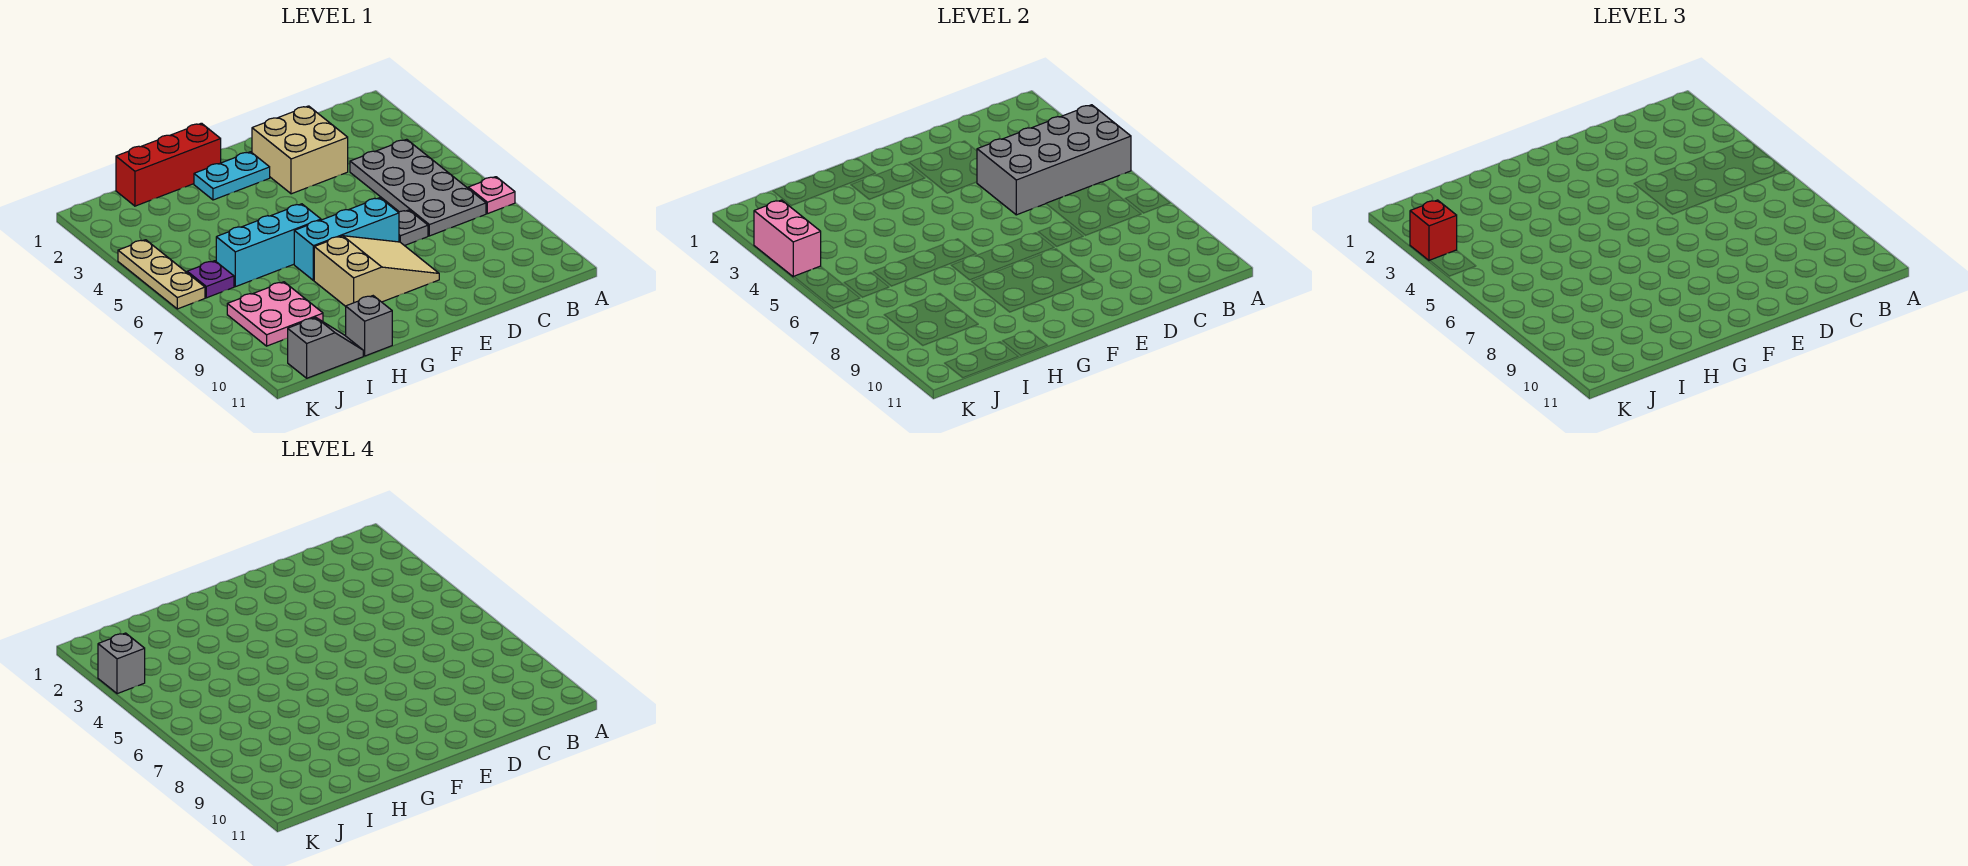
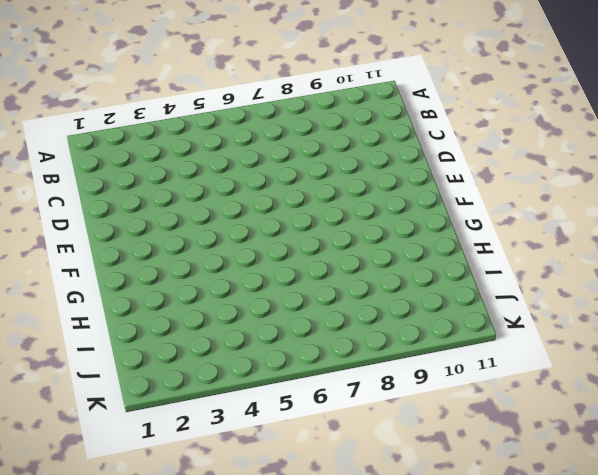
none -> pink 1x1 plate [468,177,515,214]
none -> grey 2x4 plate [350,139,486,236]
none -> tan 2x2 brick [252,106,348,194]

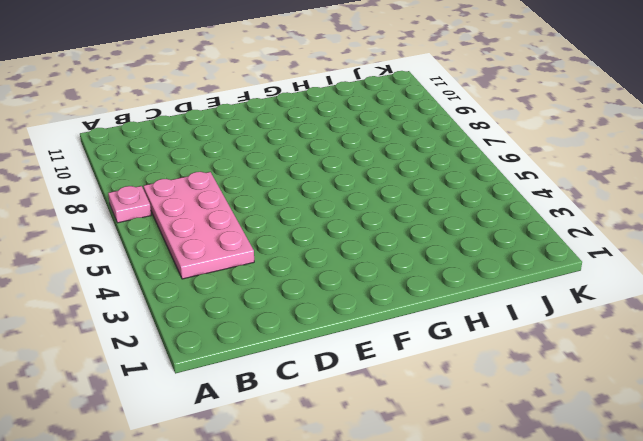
pink 2x4 plate [143,172,254,279] -> grey 2x4 plate [350,139,486,236]
none -> tan 2x2 brick [252,106,348,194]
none -> grey 1x1 plate [399,210,428,246]
none -> cyan 1x3 brick [294,198,399,280]

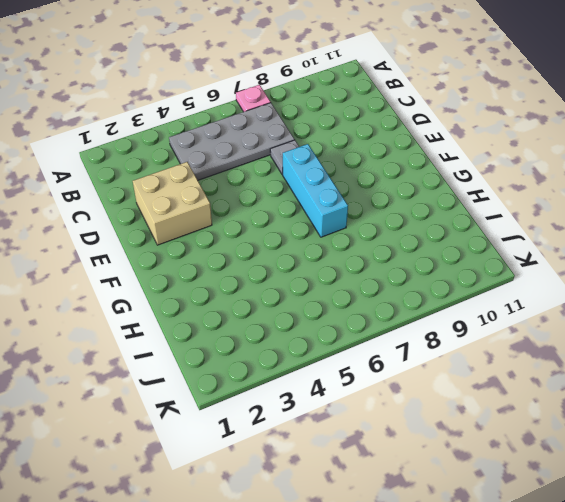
none -> tan 2x3 slope [314,236,439,306]
none -> cyan 1x2 plate [194,152,270,200]
none -> red 1x3 brick [116,123,221,206]

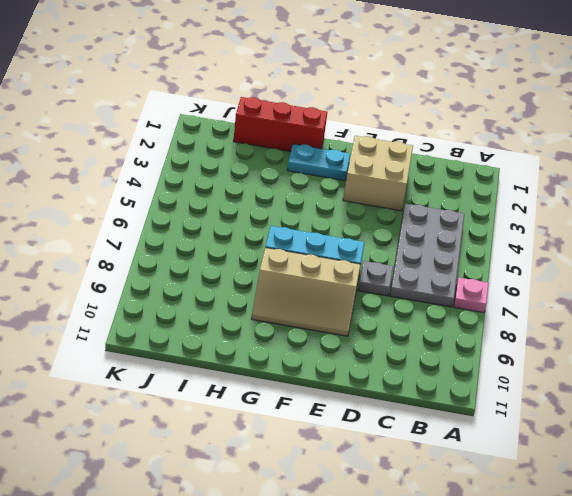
tan 2x3 slope [251,248,361,336] -> tan 2x3 slope turned to [314,236,439,306]
none -> cyan 1x3 brick [216,204,321,287]
none -> grey 1x1 brick [346,296,392,356]
none -> pink 2x2 plate [227,282,323,346]

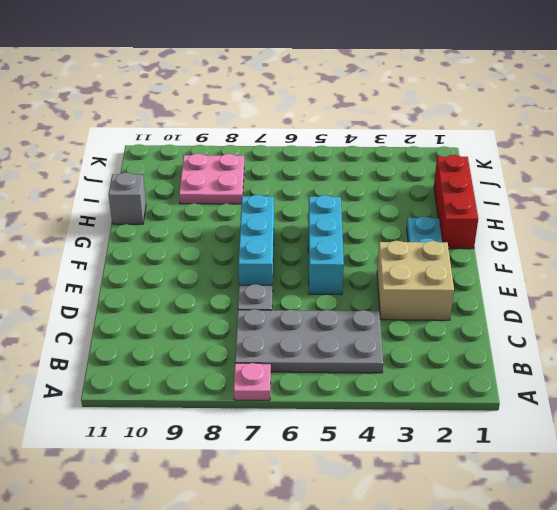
cyan 1x3 brick [308,195,344,295] -> cyan 1x3 brick moved to [216,204,321,287]
none -> tan 2x3 slope [314,236,439,306]
none -> grey 1x2 slope [288,318,363,378]
none -> purple 1x1 plate [187,261,234,298]

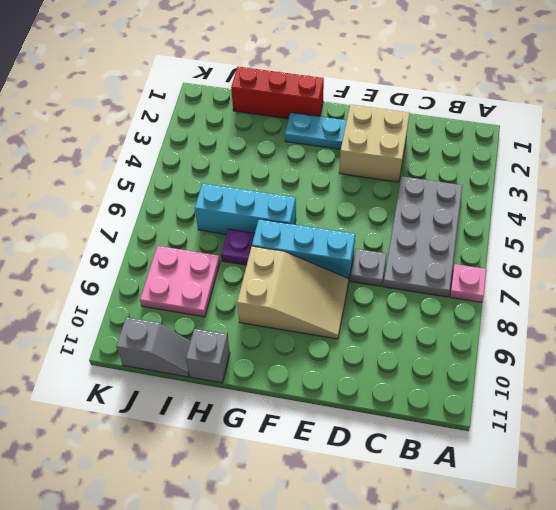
purple 1x1 plate [221,229,255,265] -> purple 1x1 plate moved to [187,261,234,298]
none -> tan 1x3 plate [118,240,205,309]
none -> grey 2x4 brick [977,105,1131,215]
none -> pink 1x2 brick [754,200,821,277]

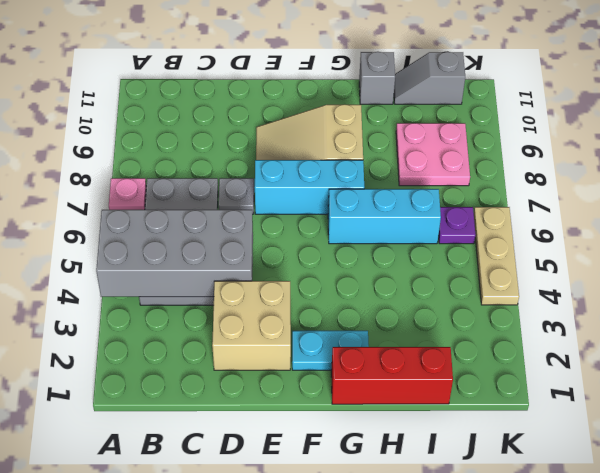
none -> pink 1x2 brick [754,200,821,277]
none -> red 1x1 brick [1410,200,1457,261]
none -> grey 1x1 brick [98,633,145,694]

